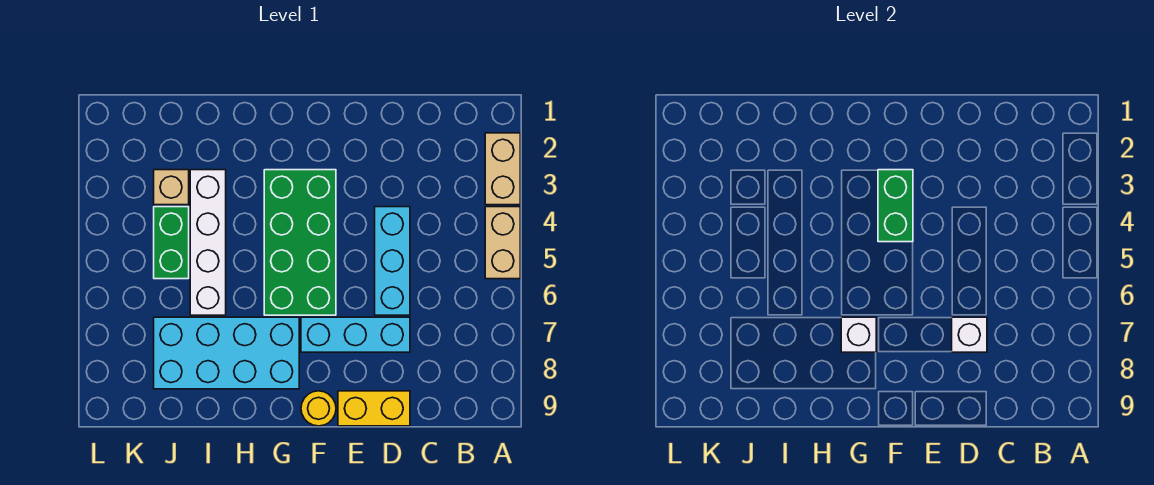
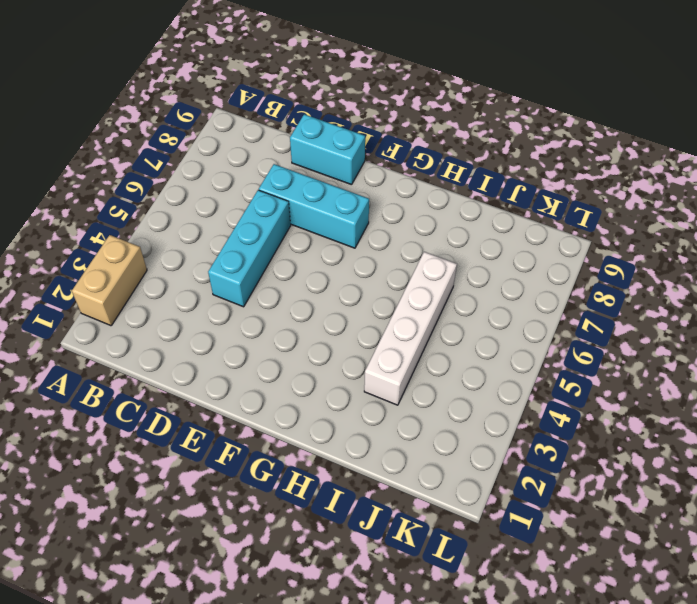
cyan 1x2 brick [290,114,365,185] -> yellow 1x2 brick [338,391,410,426]
none -> tan 1x2 brick [485,207,520,279]
none -> green 2x4 brick [264,170,336,315]
none -> yellow 1x1 round brick [301,391,336,426]

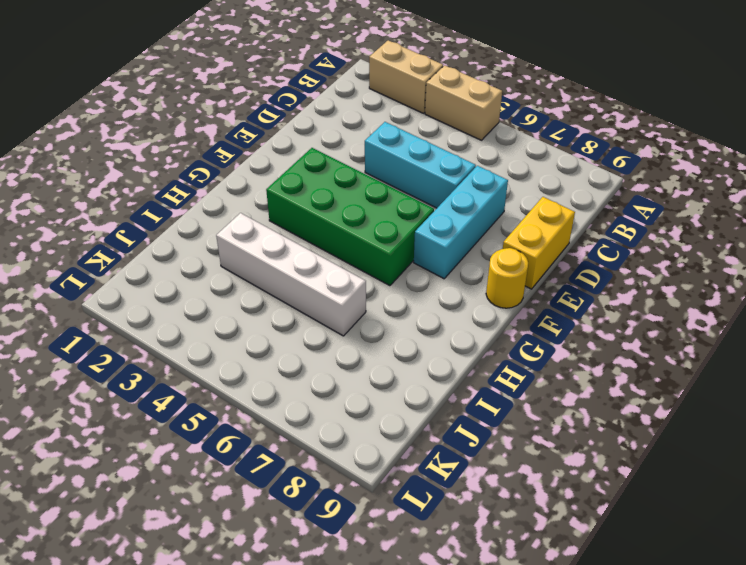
none -> cyan 2x4 brick [154,317,299,389]
none -> tan 1x1 brick [154,170,189,205]
none -> green 1x2 brick [154,207,189,279]

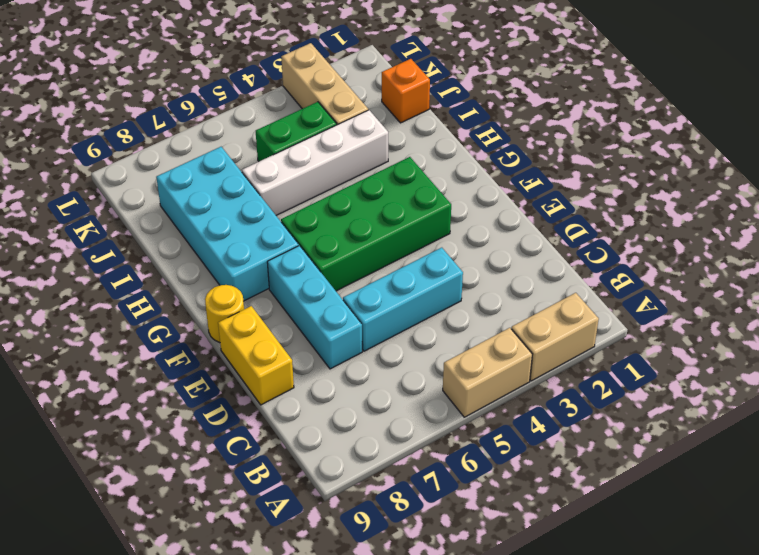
orange 1x1 brick [382,59,430,123] -> none
tan 1x3 brick [281,43,368,125] -> tan 1x1 brick [154,170,189,205]
none -> white 1x1 brick [952,317,987,352]
none -> green 1x2 brick [878,170,913,242]
none -> white 1x1 brick [841,317,876,352]

